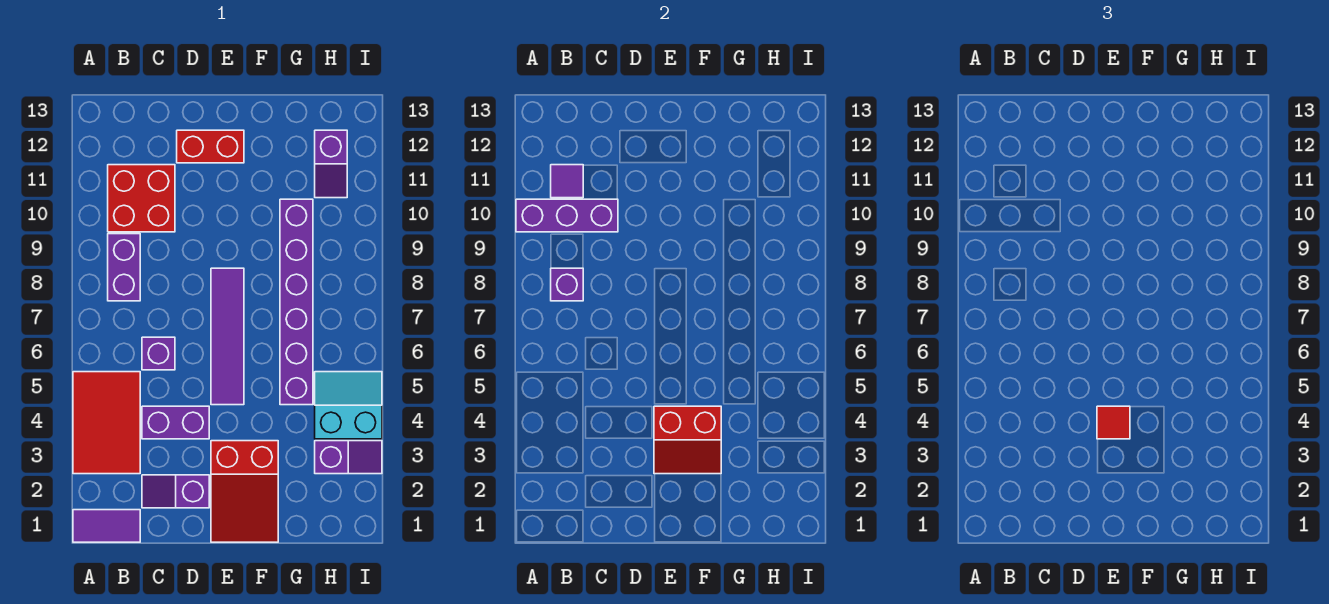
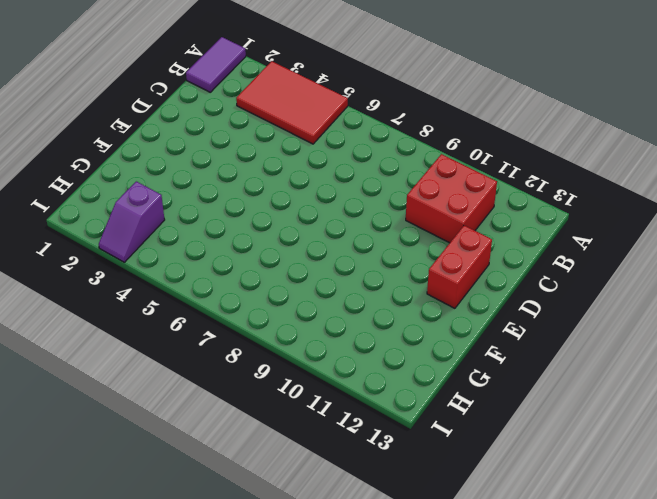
none -> purple 1x2 brick [108,234,140,301]
none -> purple 1x2 slope [142,475,209,508]
none -> purple 1x2 brick [142,406,209,439]

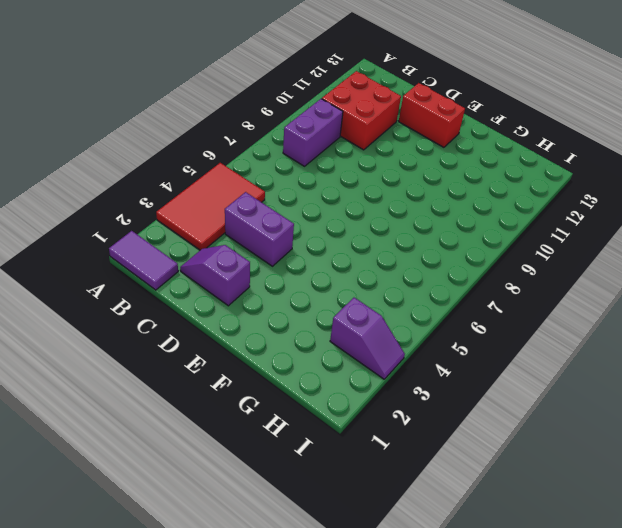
none -> purple 1x1 brick [142,337,175,370]
none -> red 2x3 slope [211,441,278,542]
none -> purple 1x4 tile [211,268,244,405]

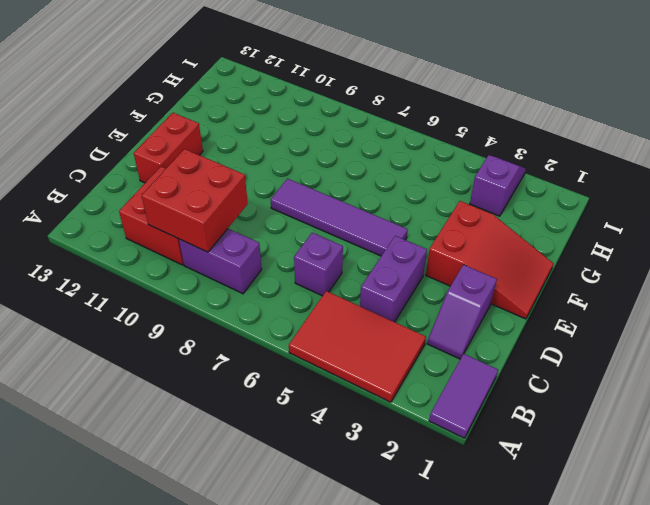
red 2x2 brick [142,149,248,252] -> purple 1x3 brick [516,199,618,232]
none -> purple 1x6 brick [280,199,313,405]
none -> cyan 2x2 slope [315,372,382,439]
none -> purple 1x2 slope [315,130,347,198]

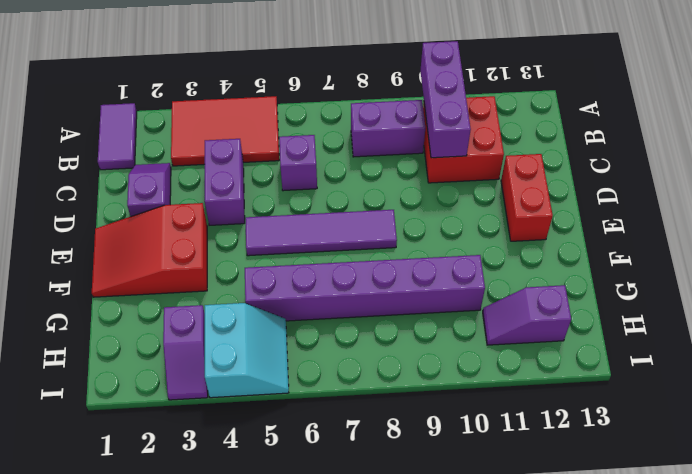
none -> purple 1x1 brick [551,268,583,301]
none -> purple 1x1 tile [551,165,583,198]
none -> red 2x2 slope [654,406,721,474]

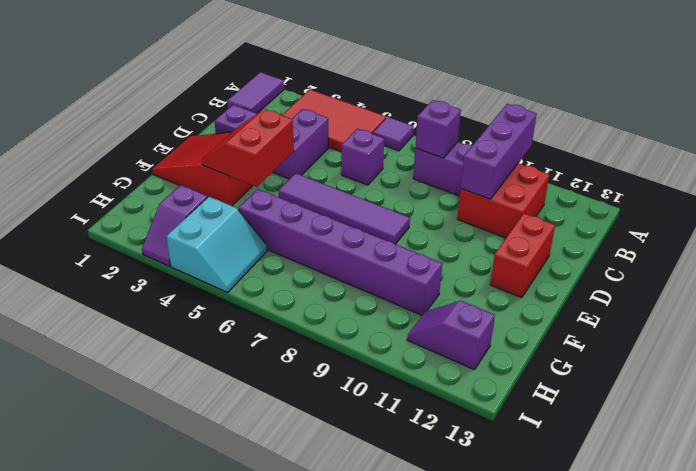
purple 1x1 tile [373,117,414,151] -> purple 1x1 tile moved to [551,165,583,198]
none -> red 1x1 tile [1097,406,1130,439]

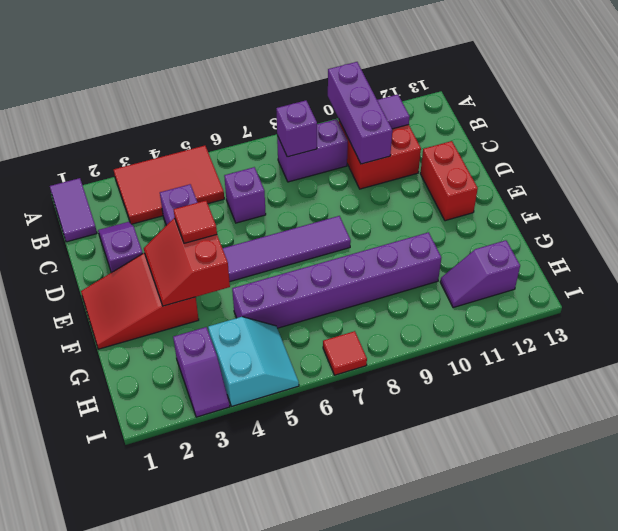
red 1x1 tile [323,331,367,375] -> none

